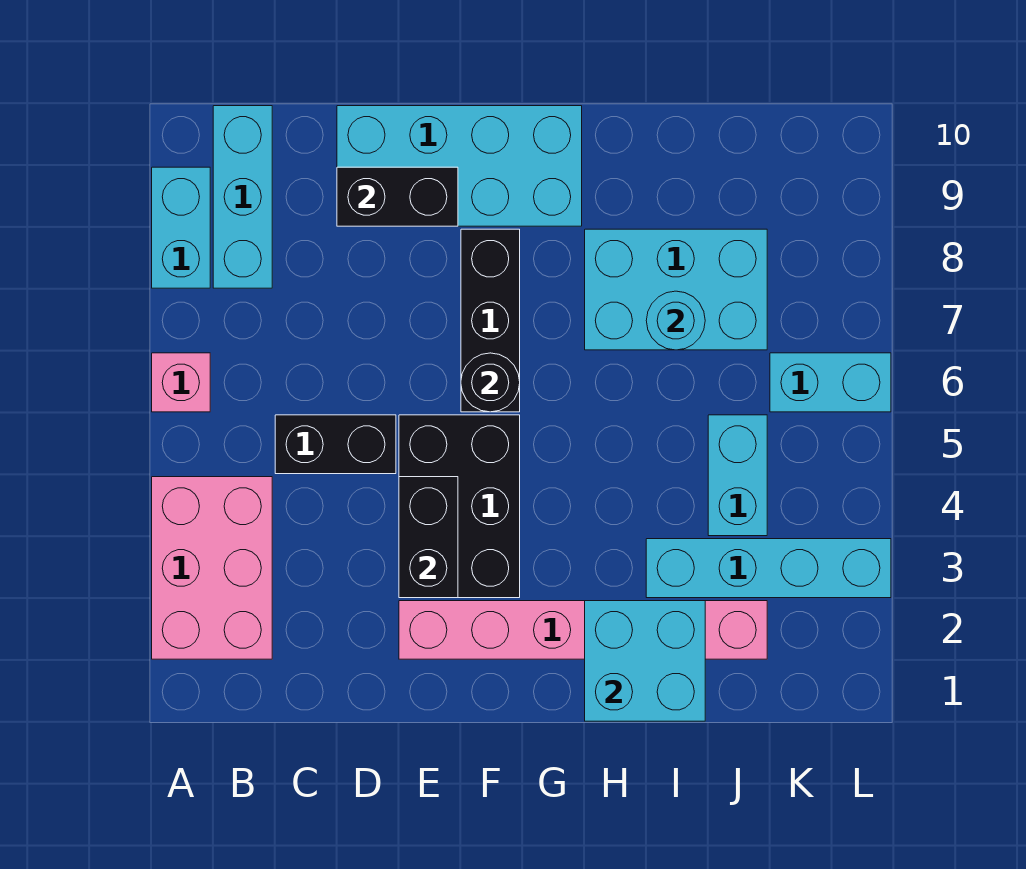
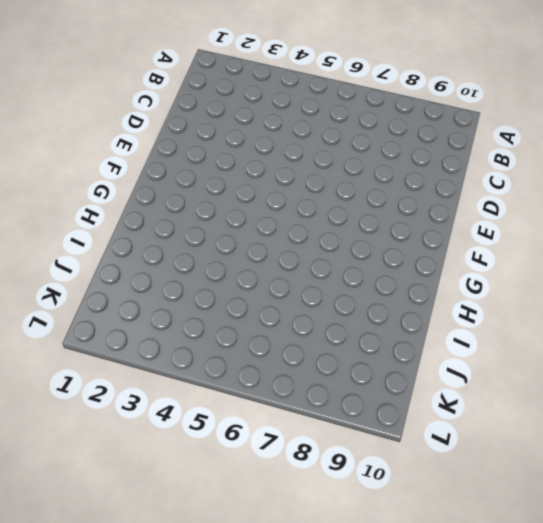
none -> pink 2x3 brick [152,477,272,659]
none -> pink 1x1 brick [152,353,210,412]
none -> cyan 1x2 brick [152,167,210,288]

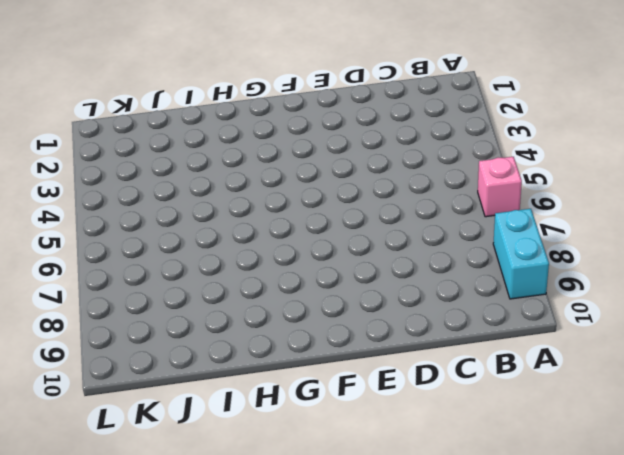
none -> pink 2x3 brick [152,477,272,659]
none -> cyan 1x3 brick [213,106,272,288]
none -> black 1x2 brick [275,415,396,474]

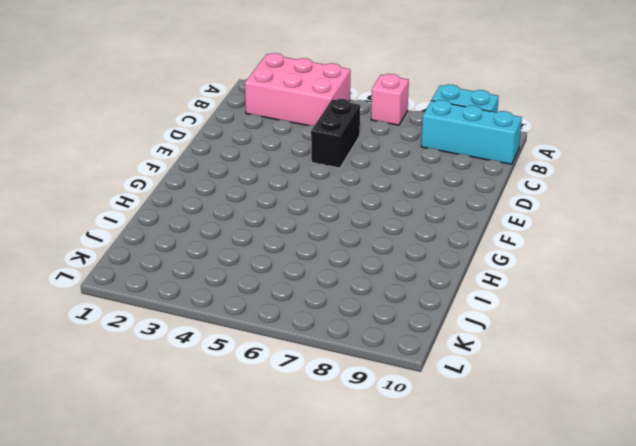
none -> cyan 2x4 brick [337,106,582,226]
none -> pink 1x6 brick [399,601,767,659]
none -> black 2x3 brick [399,415,520,598]

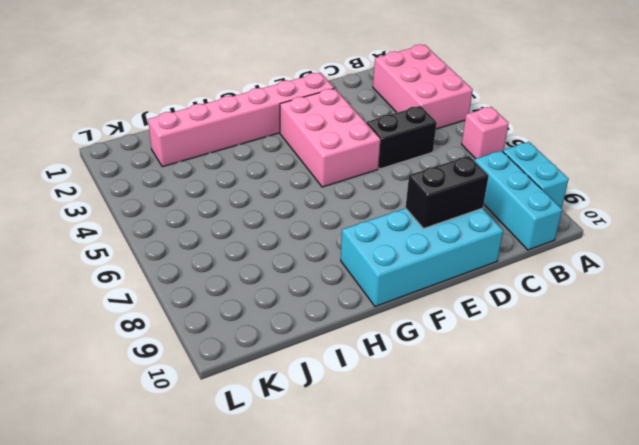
pink 2x3 brick [280,89,381,187] -> black 2x3 brick [399,415,520,598]
none -> black 1x3 brick [461,229,520,412]
none -> cyan 2x3 brick [585,229,767,350]
none -> cyan 1x4 brick [646,539,891,598]

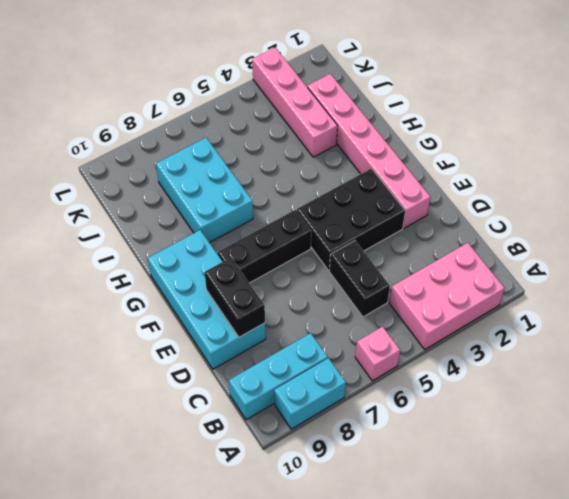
pink 1x4 brick [252,48,337,157] -> cyan 1x4 brick [646,539,891,598]
none -> cyan 1x2 brick [708,415,767,536]
none -> cyan 1x2 brick [770,353,891,412]
none -> black 1x2 brick [399,477,458,598]

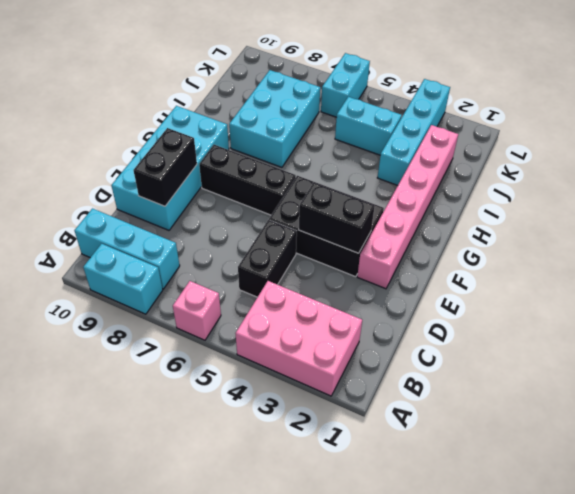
none -> black 1x1 round brick [461,353,520,412]
none -> cyan 2x2 brick [585,601,705,721]
none -> cyan 1x1 round brick [646,291,705,350]

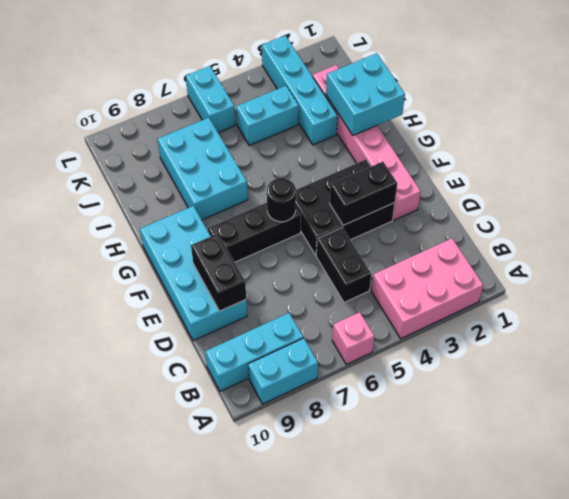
none -> cyan 1x1 round brick [646,291,705,350]

